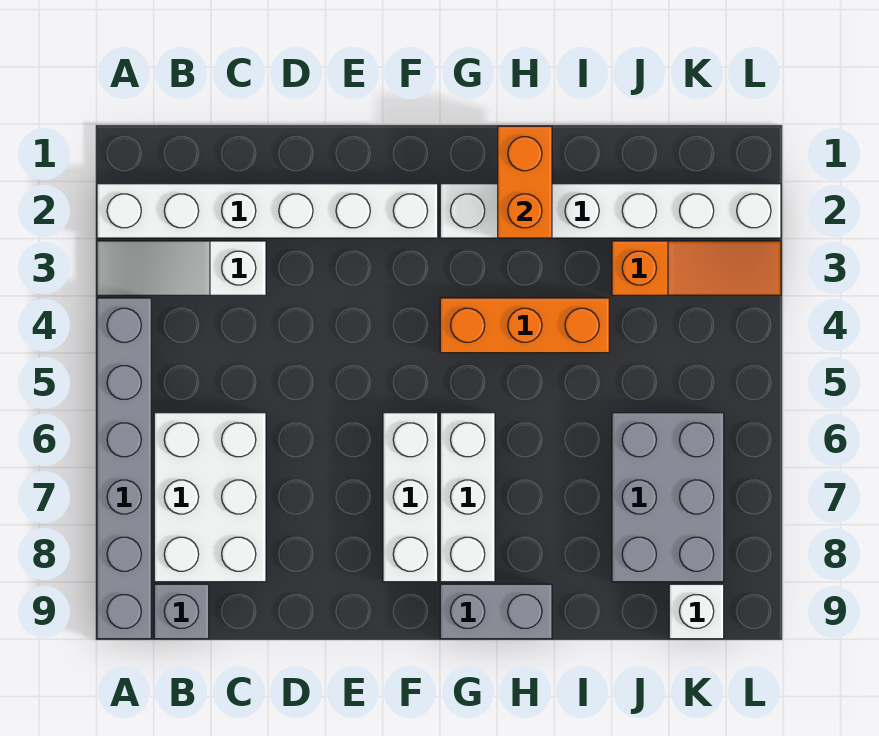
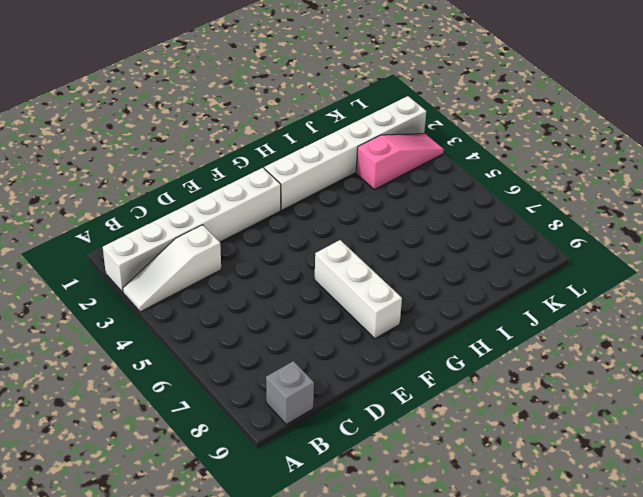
pink 1x3 slope [356,134,444,190] -> orange 1x3 slope [612,241,781,295]
none -> grey 1x6 brick [97,298,151,639]
none -> white 2x3 brick [154,413,266,582]
none -> orange 1x3 brick [440,298,609,353]

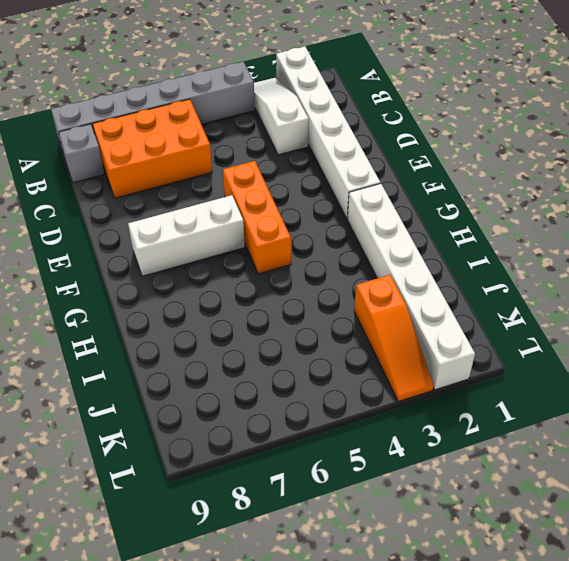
orange 2x3 brick [93,99,212,198] -> white 2x3 brick [154,413,266,582]
orange 1x3 brick [223,161,291,274] -> orange 1x3 brick moved to [440,298,609,353]
none -> white 1x3 brick [440,413,495,582]
none -> grey 1x2 brick [440,584,552,639]
none -> grey 2x3 brick [612,413,724,582]

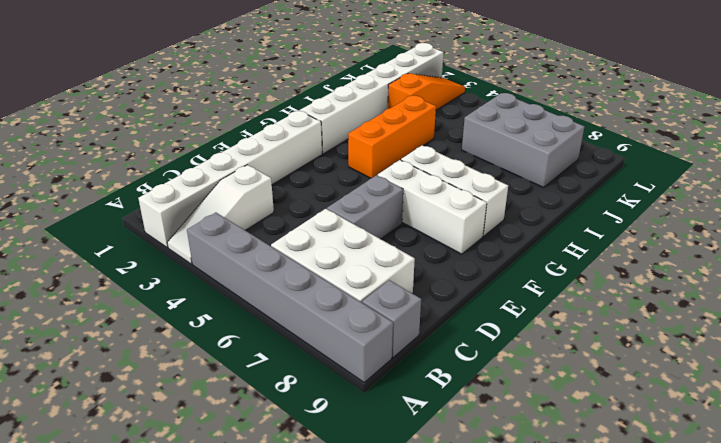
grey 1x2 brick [327,175,403,239] -> grey 1x2 brick moved to [440,584,552,639]
none -> white 1x1 brick [669,584,724,639]
none -> orange 1x2 brick [498,126,552,238]

